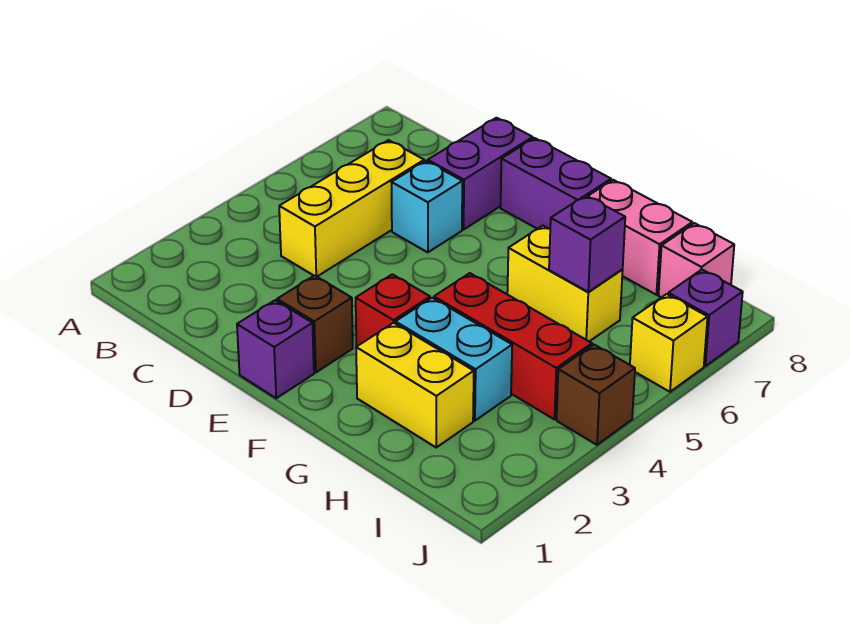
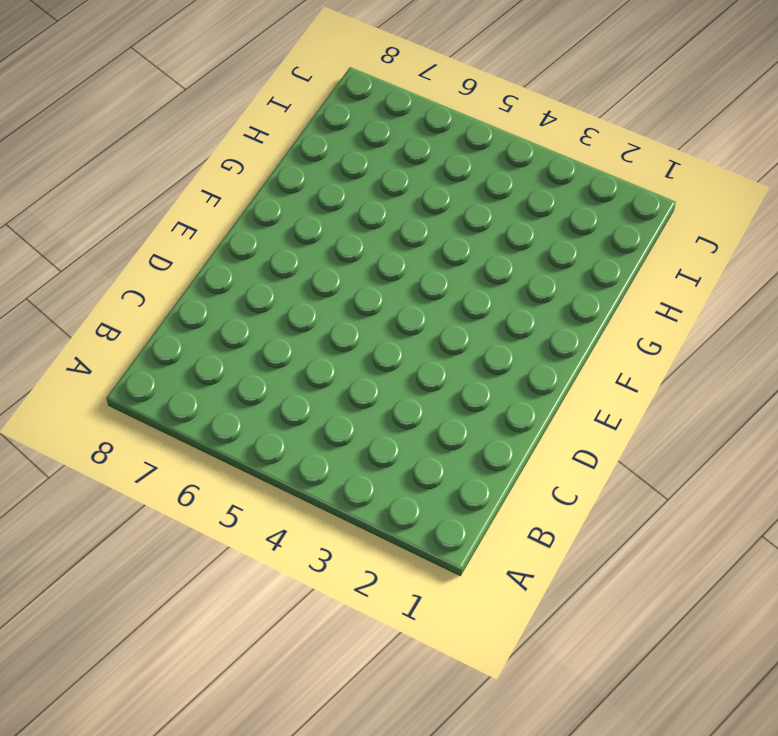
none -> yellow 1x3 brick [279,140,424,277]
none -> cyan 1x1 brick [392,161,462,252]
none -> purple 1x2 brick [428,118,533,230]

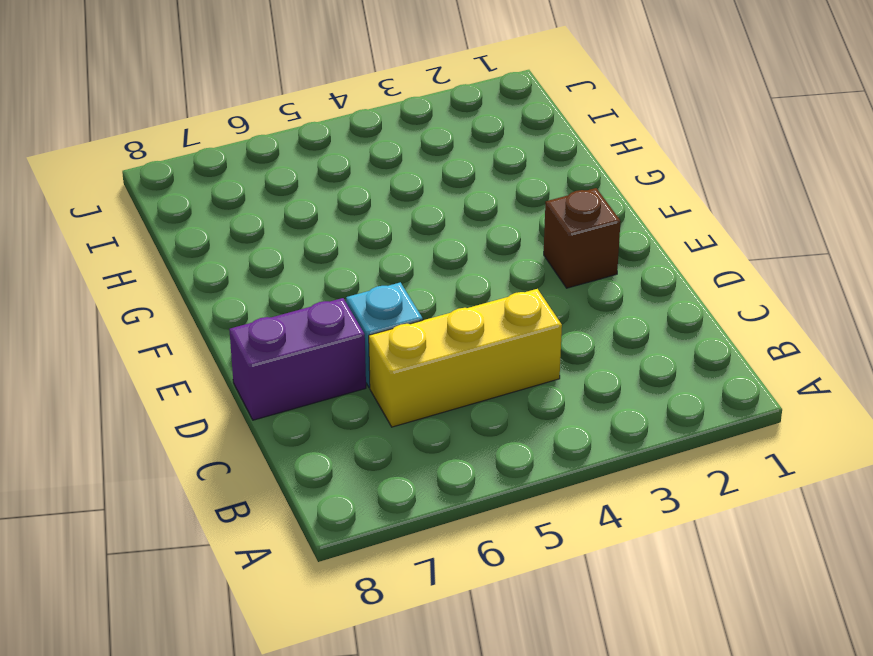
none -> purple 1x1 brick [237,300,314,398]
none -> purple 1x2 brick [501,138,611,229]
none -> red 1x1 brick [356,274,430,347]

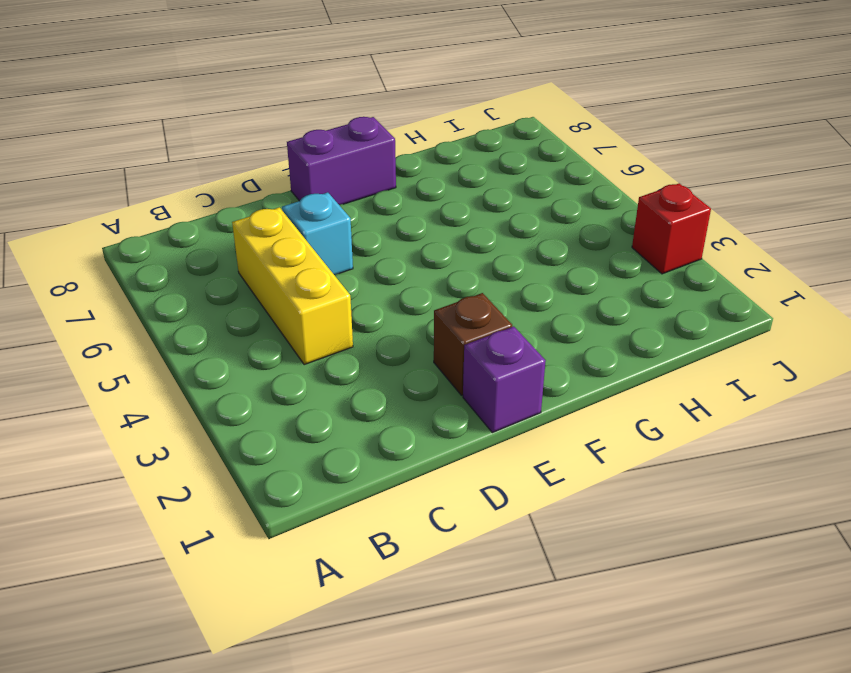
red 1x1 brick [632,183,711,274] -> red 1x1 brick moved to [356,274,430,347]
none -> purple 1x2 brick [428,118,533,230]
none -> yellow 1x2 brick [356,323,474,447]
none -> cyan 1x2 brick [395,298,512,421]

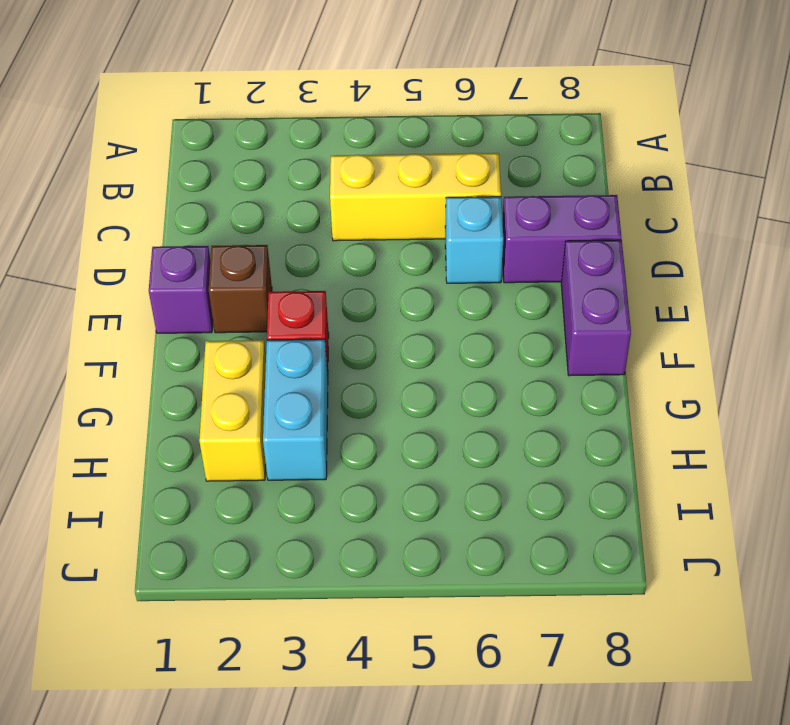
none -> red 1x3 brick [434,273,592,419]
none -> yellow 1x2 brick [507,226,623,342]
none -> pink 1x2 brick [588,180,692,295]

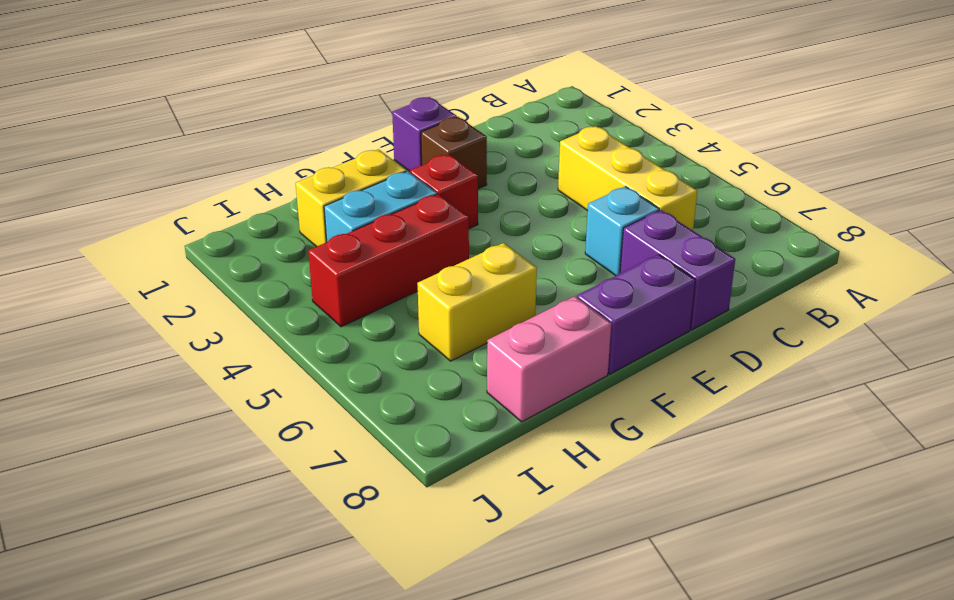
none -> pink 1x1 brick [658,223,734,297]
none -> brown 1x1 brick [557,345,635,445]
none -> yellow 1x1 brick [630,294,708,392]

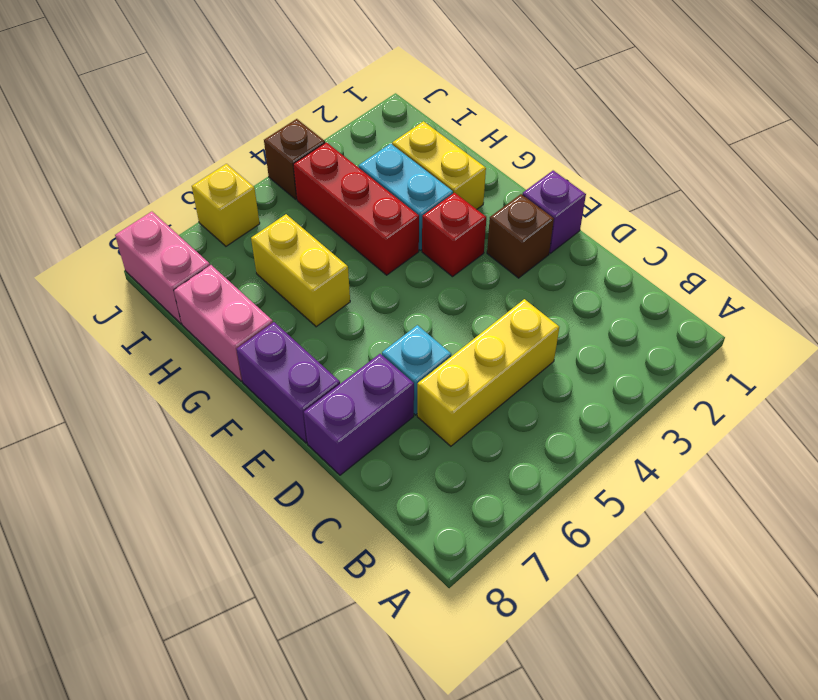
pink 1x2 brick [115,212,210,324] -> pink 1x1 brick [658,223,734,297]
none -> purple 1x1 brick [668,270,743,366]
none -> purple 1x1 brick [549,195,625,292]

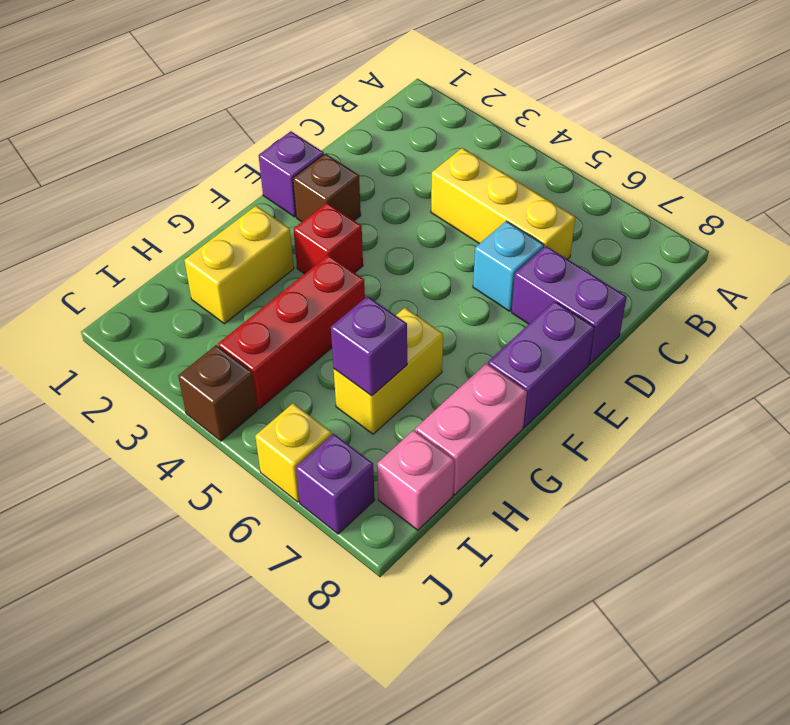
none -> cyan 1x2 brick [395,298,512,421]

